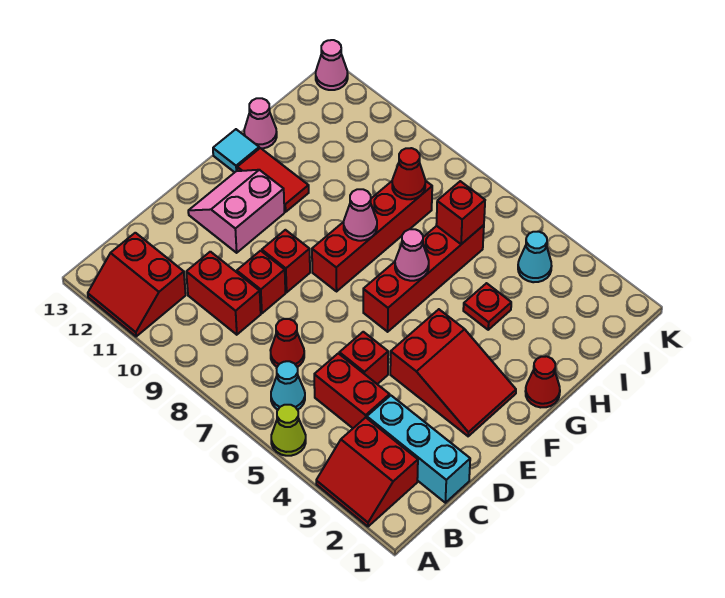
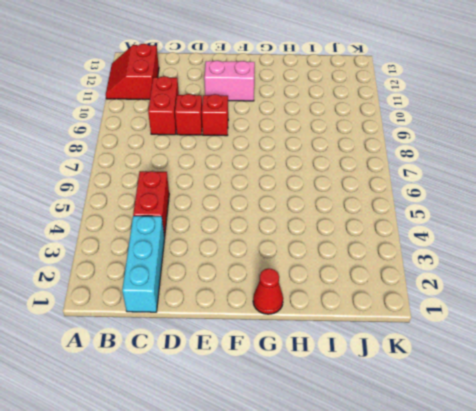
none -> red 2x2 slope [316,418,418,527]
none -> lime 1x1 cone [271,405,306,456]
none -> cyan 1x1 cone [271,361,305,410]

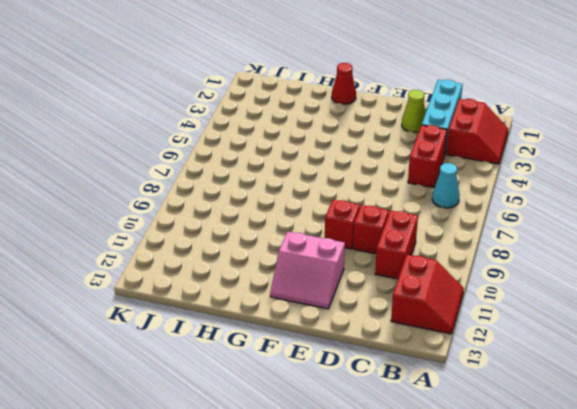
lime 1x1 cone [402,90,426,132] -> lime 1x1 cone moved to [271,405,306,456]
none -> red 1x1 cone [270,319,304,367]
none -> red 1x1 brick [339,332,388,384]
none -> red 2x3 slope [390,309,516,436]

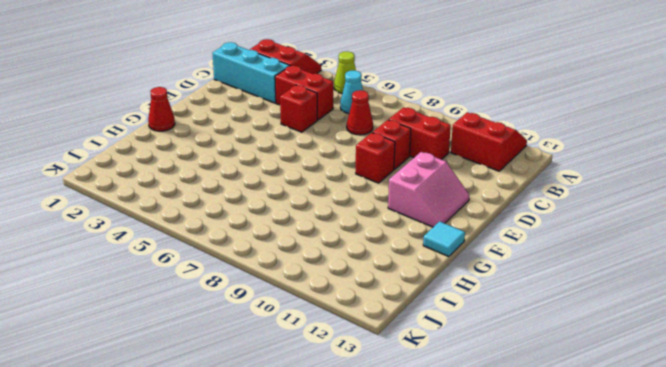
none -> red 2x3 slope [390,309,516,436]
none -> red 1x4 brick [363,225,484,332]
none -> red 1x4 brick [312,181,432,291]

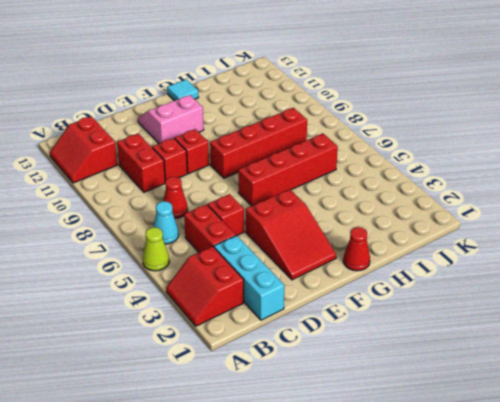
none -> red 1x2 tile [237,148,309,212]
none -> red 1x1 plate [463,283,511,330]
none -> pink 1x1 cone [244,98,277,149]

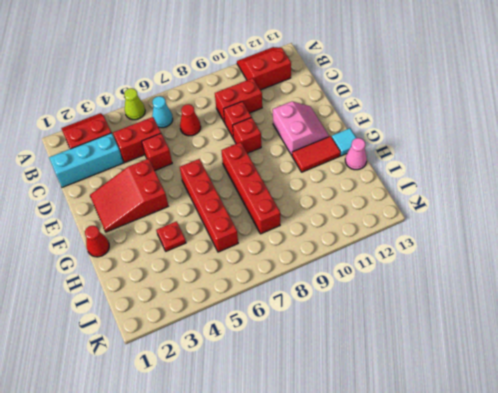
none -> cyan 1x1 cone [518,232,552,282]
none -> pink 1x1 cone [316,40,348,90]
none -> pink 1x1 cone [395,229,429,281]

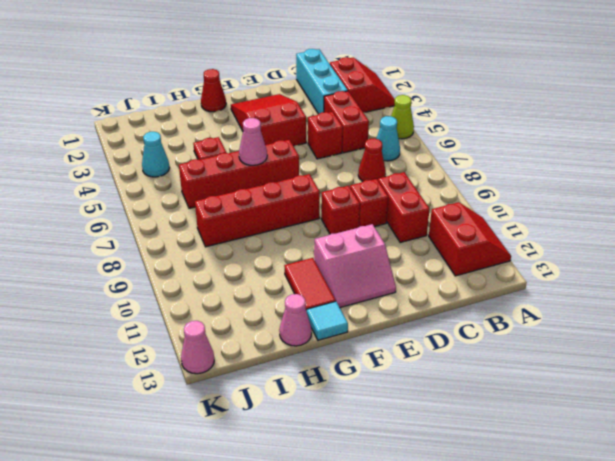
none -> pink 1x1 cone [344,189,377,241]
none -> red 1x1 brick [436,181,485,244]
none -> red 1x1 cone [392,148,425,199]

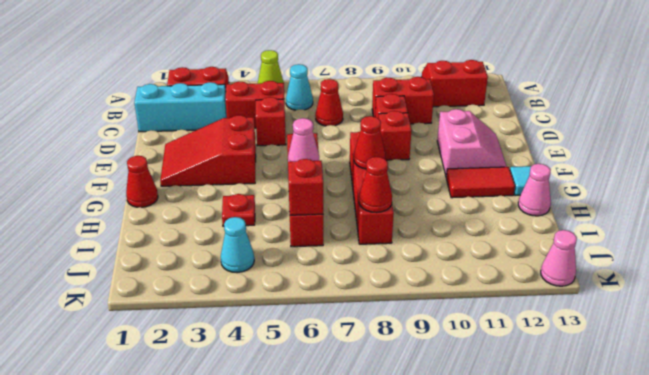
red 1x1 cone [354,116,385,169] -> pink 1x1 cone [344,189,377,241]

